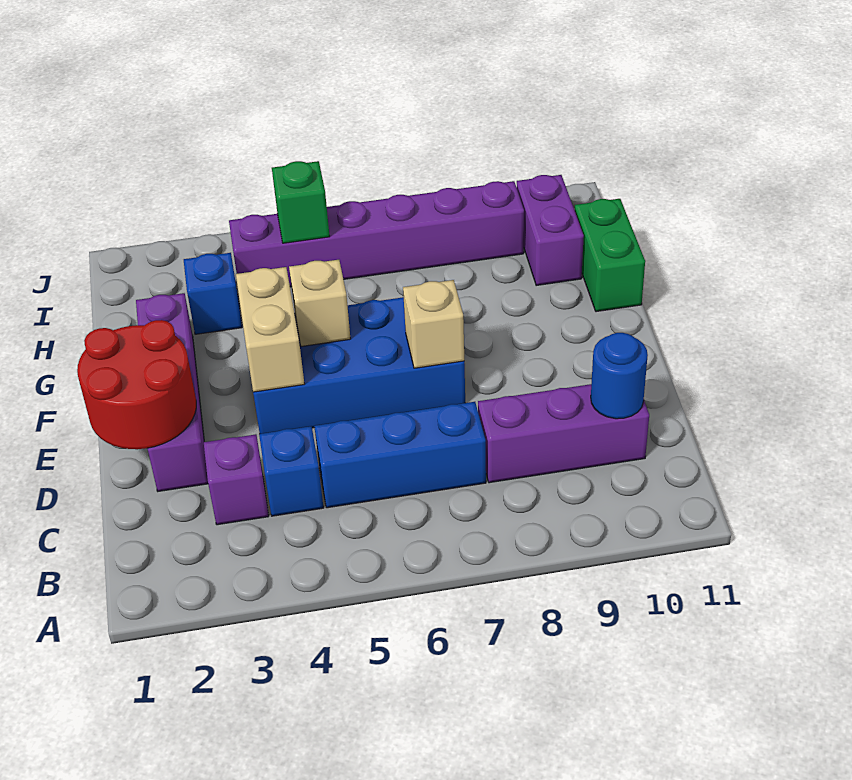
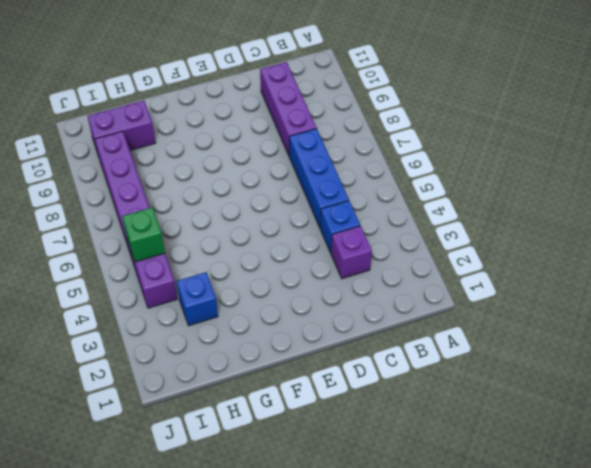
none -> purple 1x4 brick [136,293,208,491]
none -> blue 2x4 brick [253,297,465,434]
none -> green 1x2 brick [575,199,645,312]

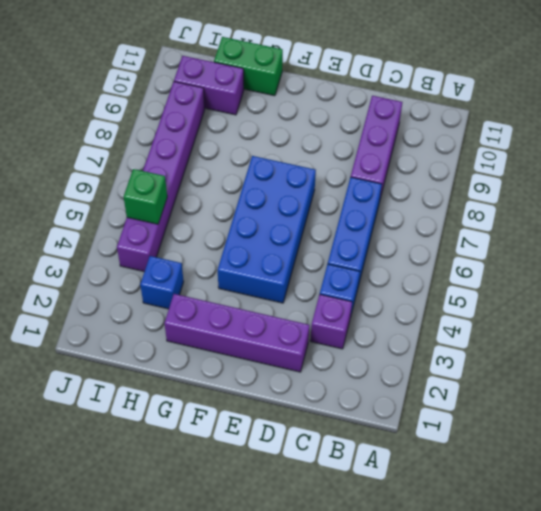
none -> blue 1x1 round brick [591,333,648,419]
none -> red 2x2 round brick [77,320,196,449]
none -> tan 1x2 brick [236,267,304,392]

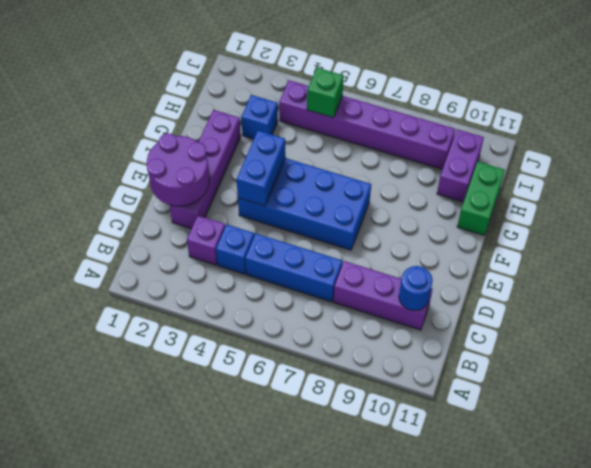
purple 2x2 round brick [147,133,210,206] -> red 2x2 round brick [77,320,196,449]
blue 1x2 brick [237,131,285,206] -> tan 1x2 brick [236,267,304,392]
none -> tan 1x1 brick [403,280,464,368]
none -> tan 1x1 brick [289,260,350,347]

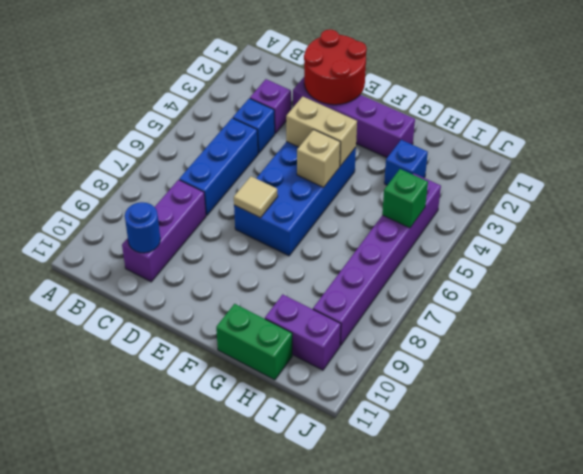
tan 1x1 tile [234,176,278,218] -> tan 1x1 brick [403,280,464,368]

